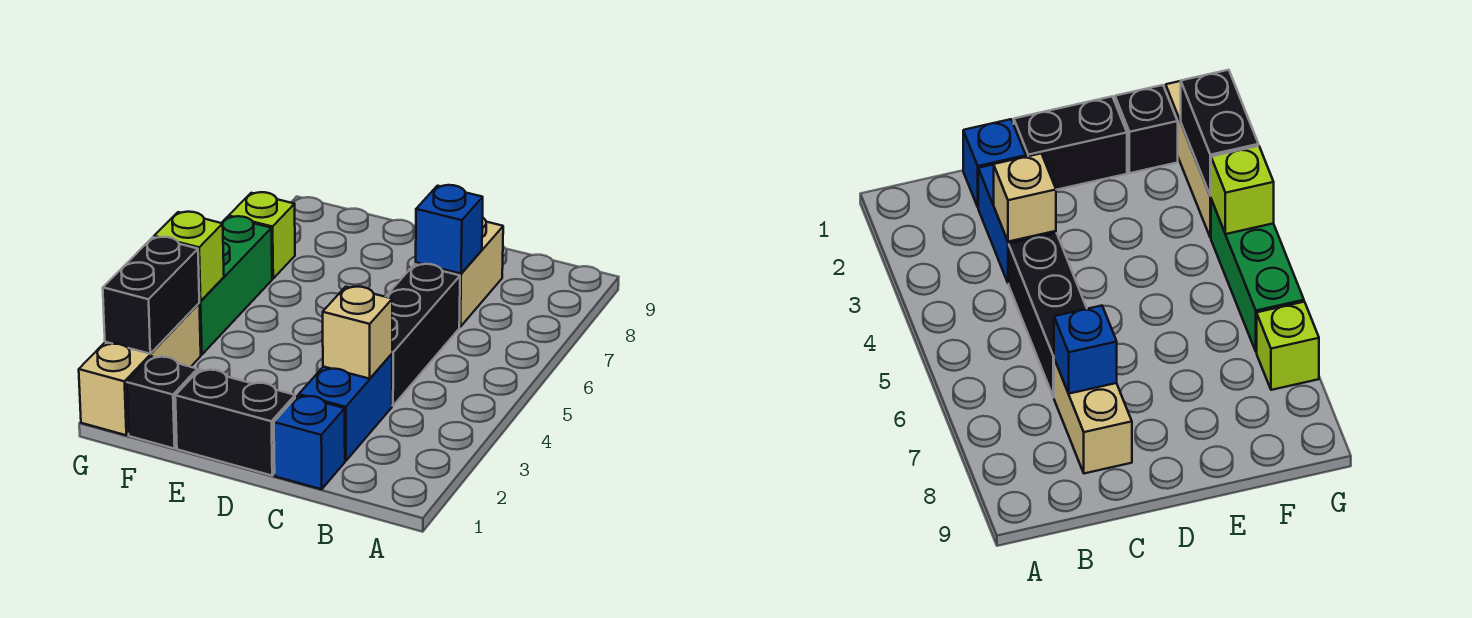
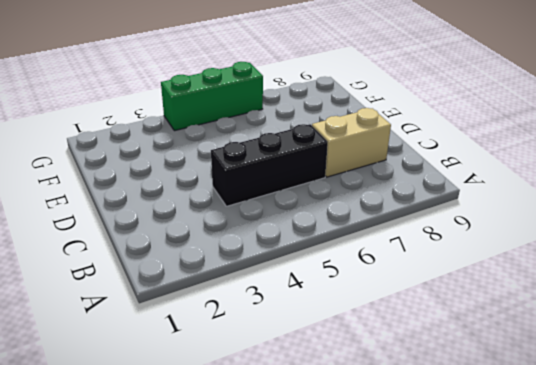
none -> blue 1x1 brick [274,396,345,489]
none -> blue 1x2 brick [299,354,392,461]
none -> black 1x2 brick [175,370,295,476]

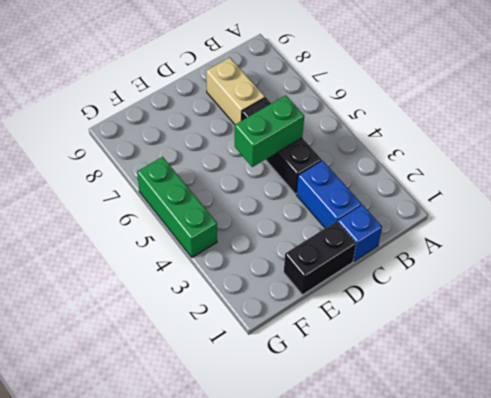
green 1x2 brick [235,95,304,167] -> none
none -> black 1x1 brick [127,356,197,449]
none -> tan 1x3 brick [79,304,201,435]
none -> lime 1x1 brick [229,192,295,279]

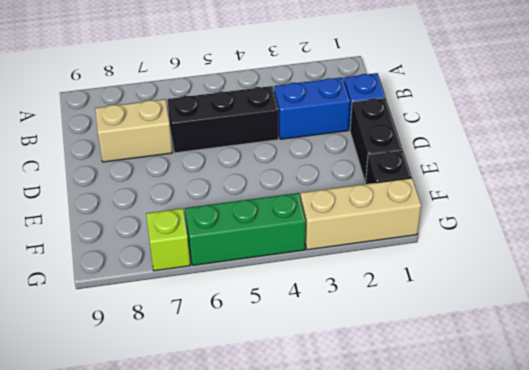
none -> tan 1x1 brick [323,287,392,379]
none -> blue 1x1 brick [416,185,483,274]
none -> black 1x2 brick [103,237,199,354]

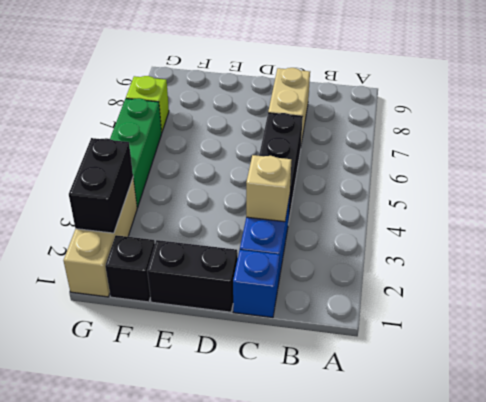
none -> blue 1x1 brick [416,185,483,274]
none -> lime 1x1 brick [154,212,224,301]

